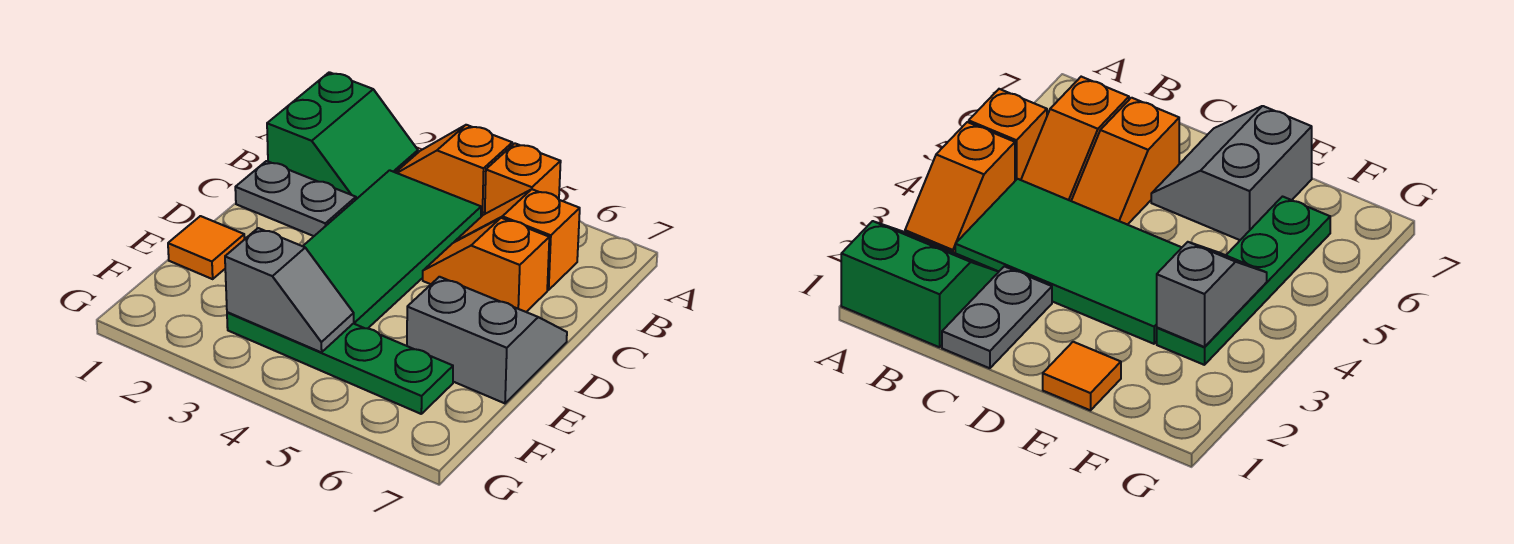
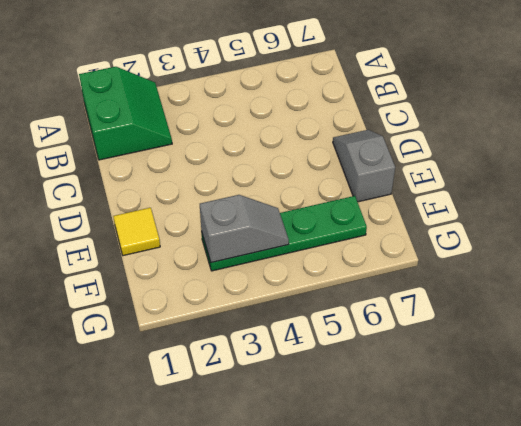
grey 1x2 slope [333,130,395,202] -> grey 2x2 slope [407,277,567,403]
yellow 1x1 tile [113,208,160,256] -> orange 1x1 tile [168,216,244,279]
none -> orange 1x2 slope [396,125,512,217]
none -> orange 1x1 brick [485,143,561,214]

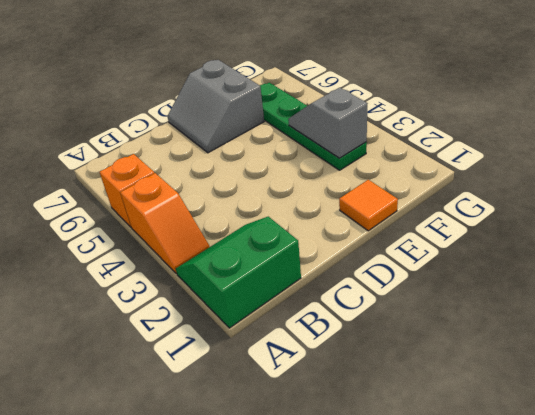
none -> green 2x4 tile [303,170,481,328]
none -> orange 1x2 slope [455,189,580,290]

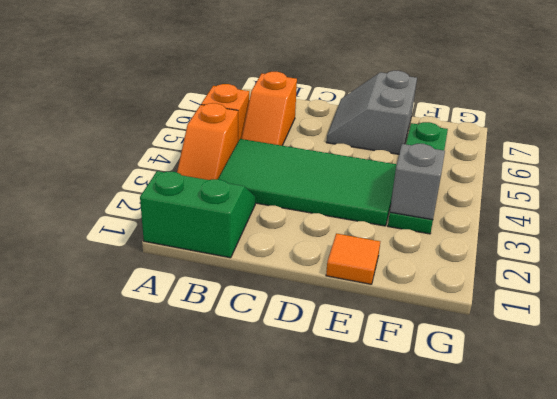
none -> grey 1x2 plate [235,161,356,236]
none -> orange 1x2 slope [423,218,549,312]

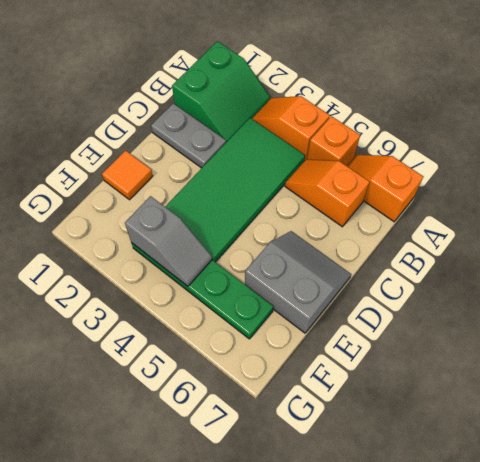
orange 1x2 slope [347,155,423,222] -> orange 1x2 slope moved to [423,218,549,312]

